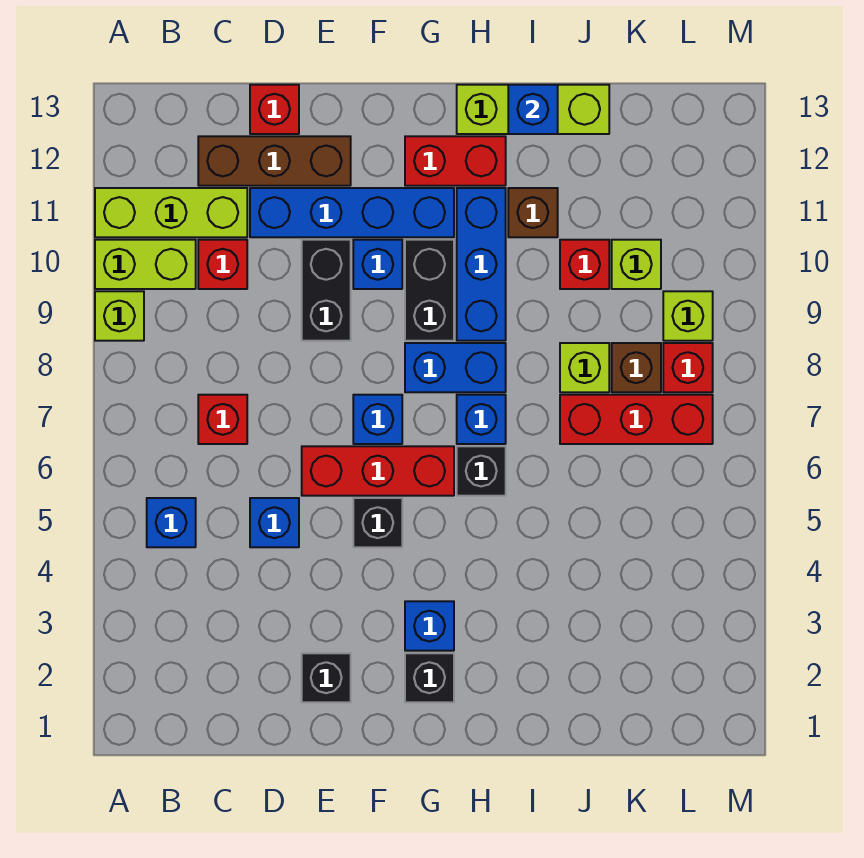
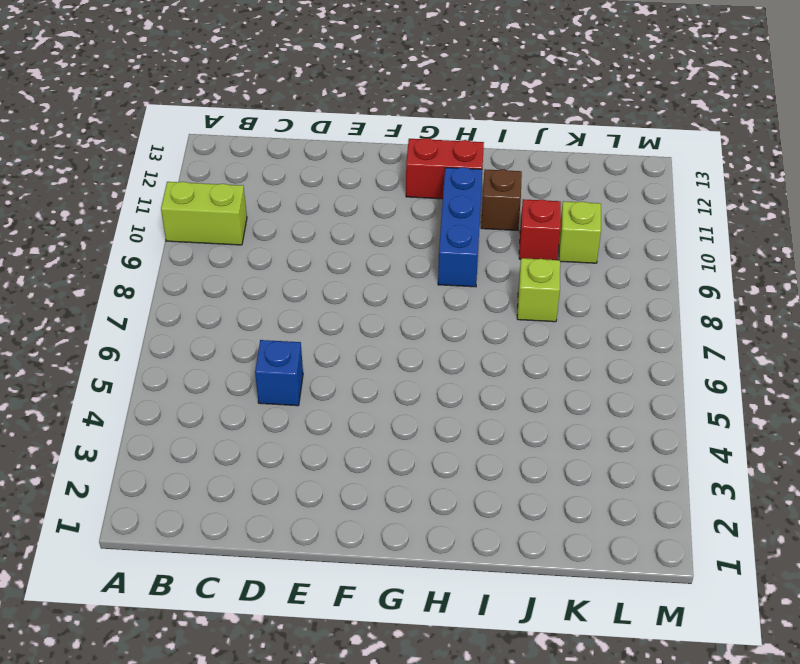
none -> lime 1x1 brick [95,291,144,341]
none -> lime 1x3 brick [95,188,247,237]
none -> blue 1x1 brick [147,498,196,547]
none -> red 1x1 brick [198,395,247,444]

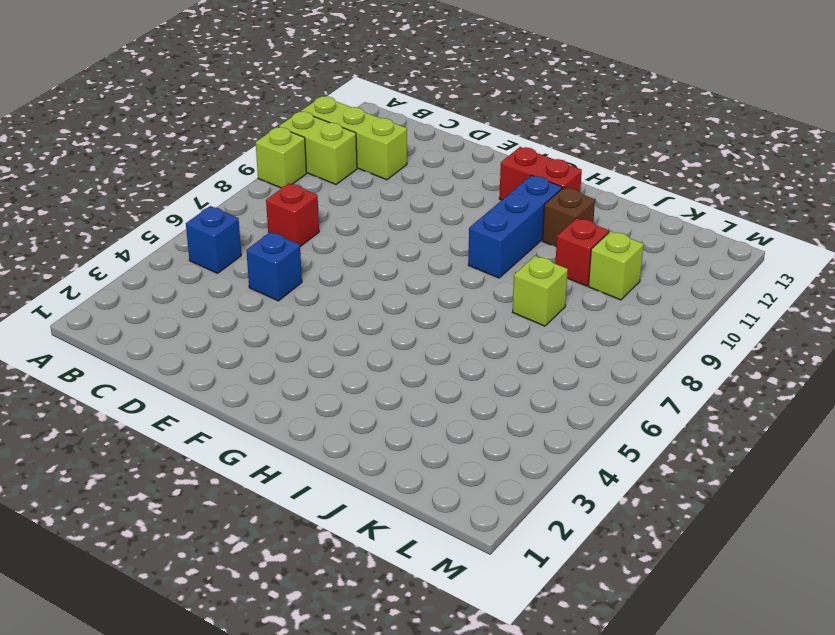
none -> red 1x1 brick [198,240,247,289]
none -> brown 1x3 brick [198,136,351,186]
none -> blue 1x4 brick [250,188,454,237]
none -> red 1x1 brick [250,85,299,134]

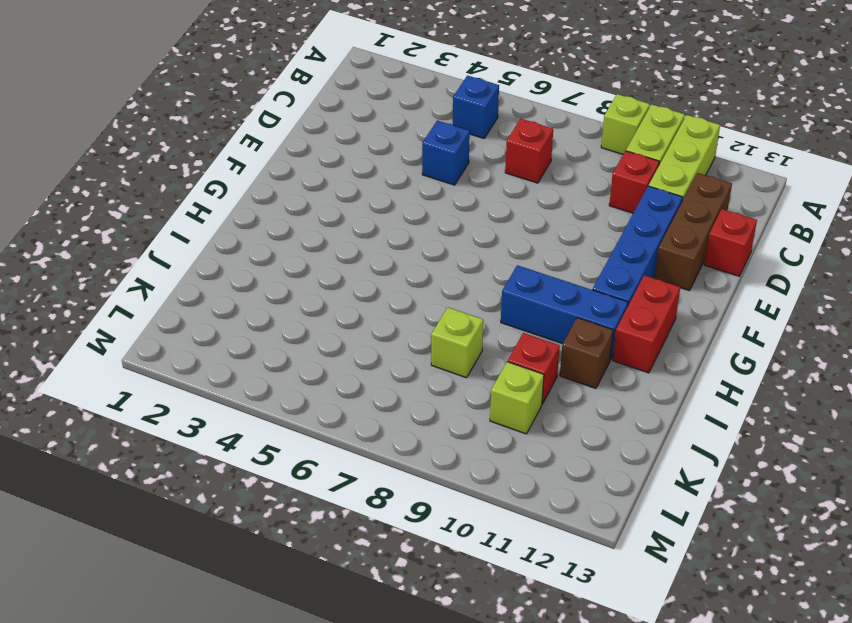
none -> black 1x1 brick [302,653,351,702]
none -> red 1x3 brick [302,446,454,496]
none -> black 1x2 brick [302,240,351,341]
none -> black 1x1 brick [353,498,402,547]

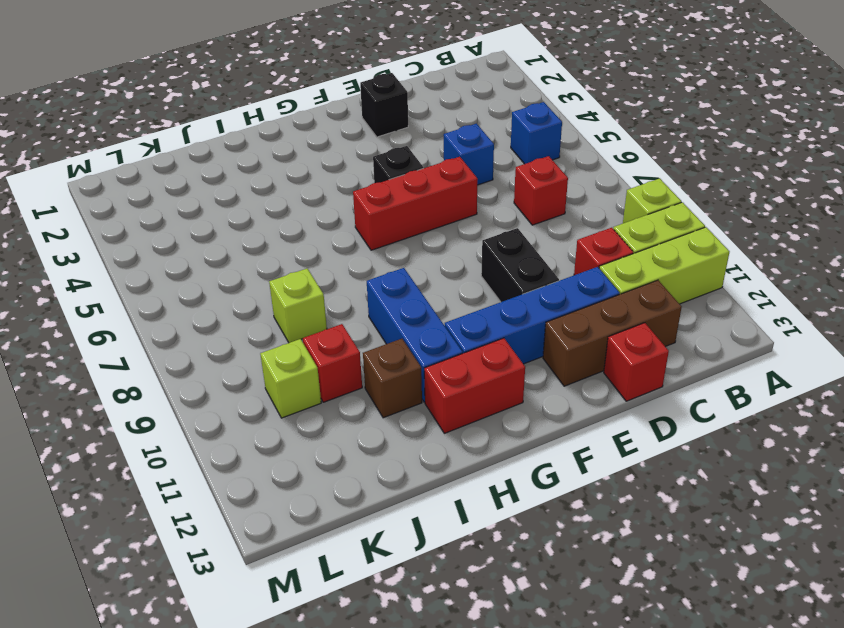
none -> blue 1x1 brick [353,395,402,444]
none -> blue 1x1 brick [353,240,402,289]
none -> black 1x1 brick [405,653,454,702]
none -> blue 1x1 brick [405,601,454,651]

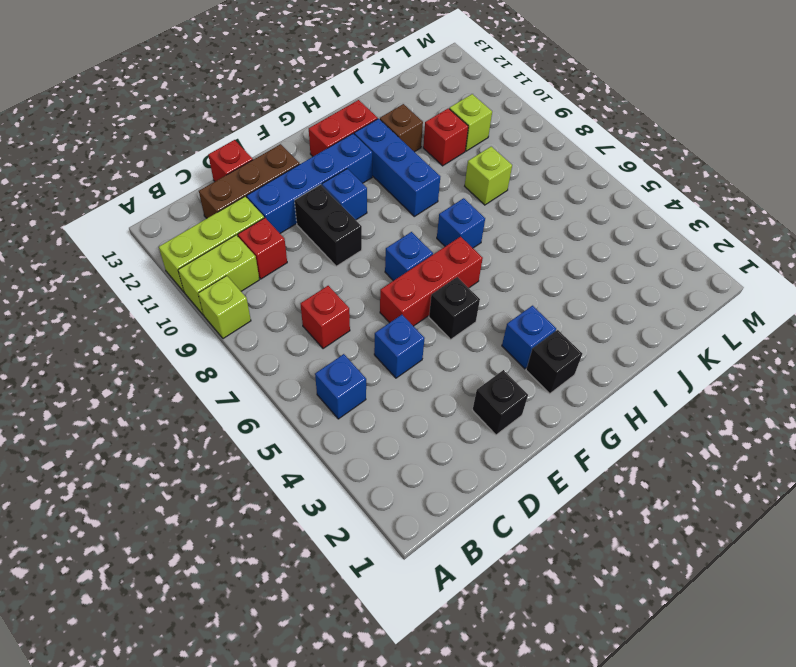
none -> blue 1x2 brick [405,343,506,392]
none -> black 1x2 brick [405,240,454,341]
none -> black 1x1 brick [457,446,506,496]
none -> lime 1x3 brick [457,85,609,134]

